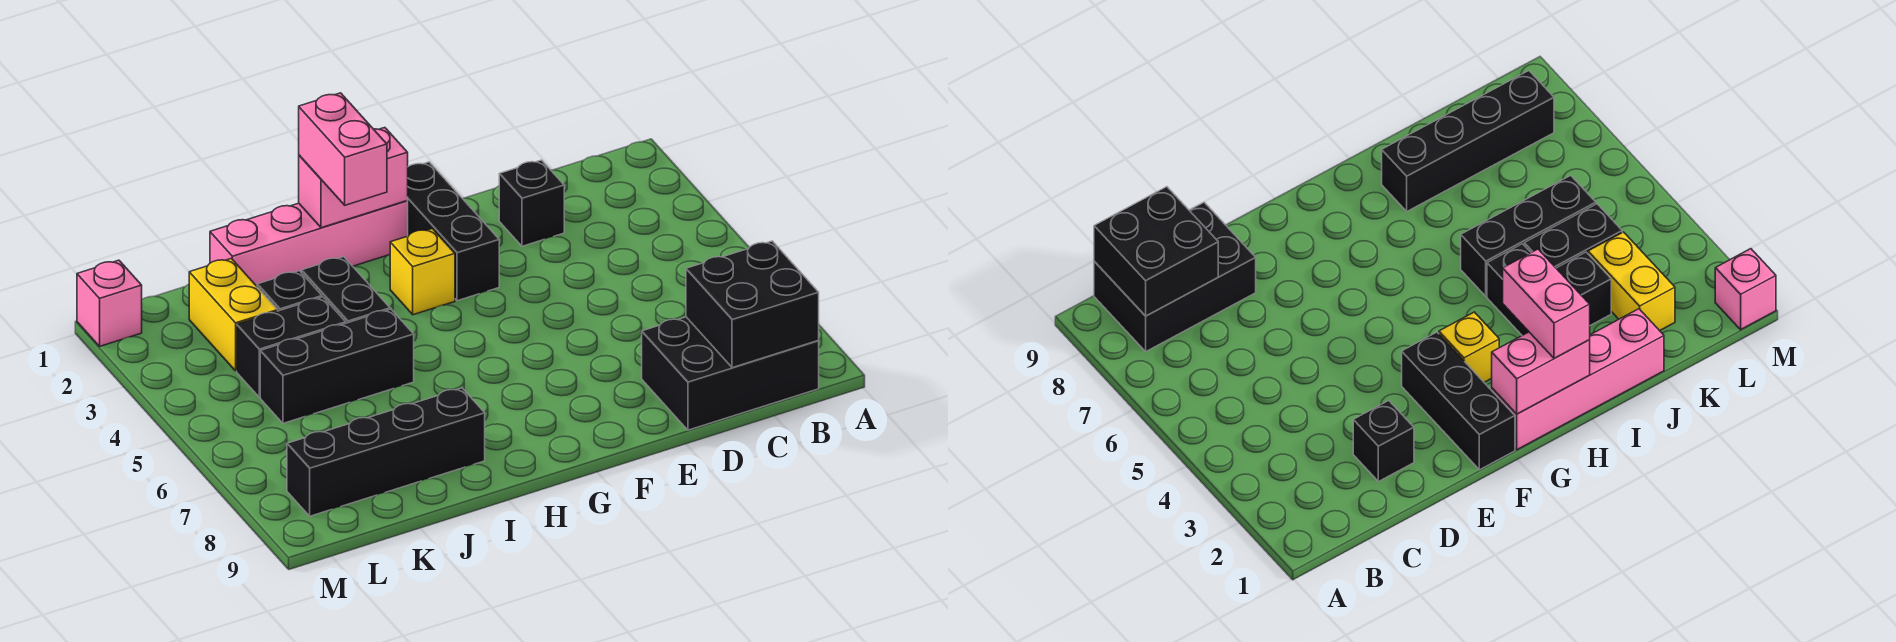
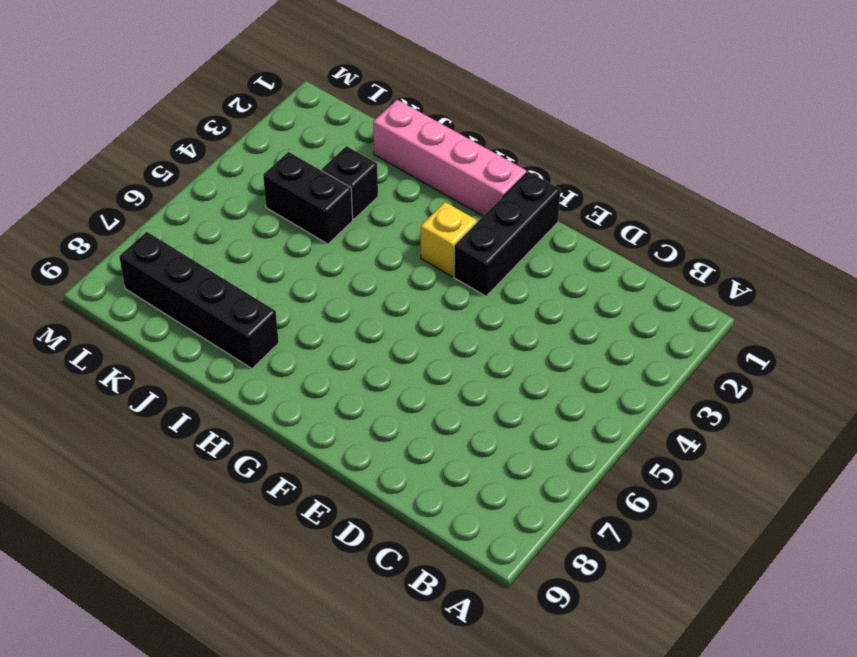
none -> black 2x3 brick [642,317,819,430]
none -> black 1x1 brick [499,160,564,246]
none -> black 1x2 brick [302,257,390,323]

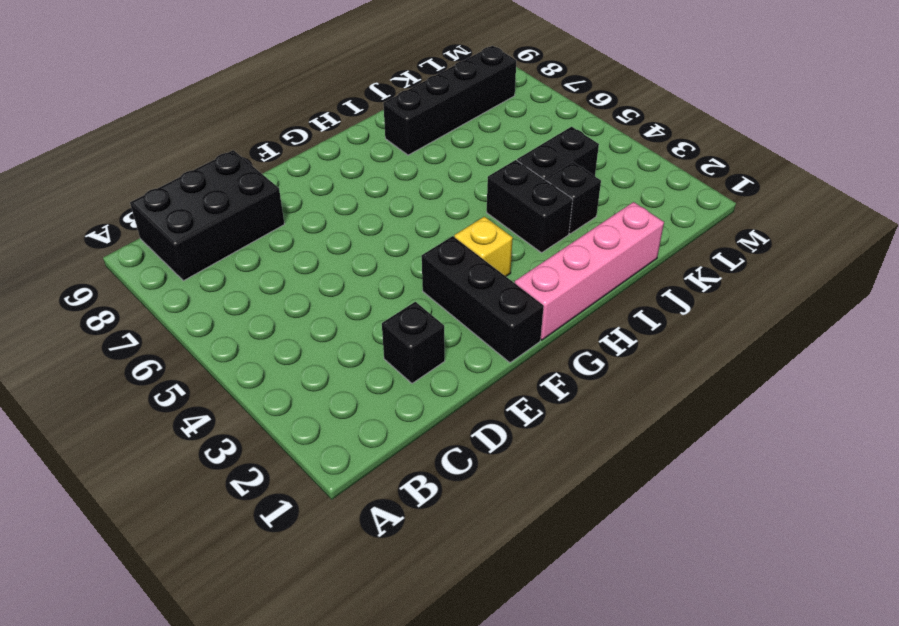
none -> black 1x3 brick [260,309,414,423]
none -> yellow 1x2 brick [189,258,278,371]
none -> pink 1x1 brick [77,260,142,346]

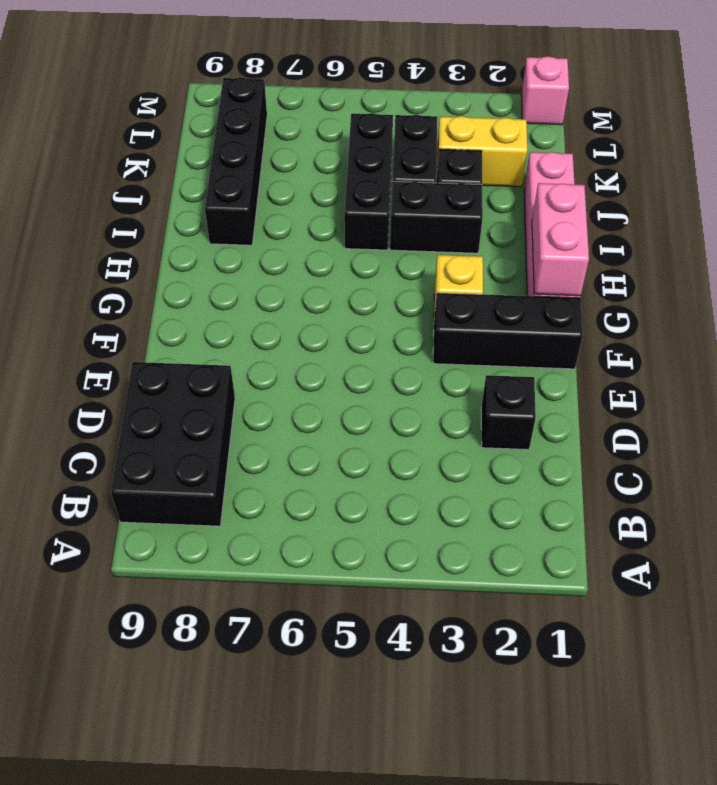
none -> black 2x2 brick [686,241,819,368]
none -> pink 1x2 brick [299,93,387,205]

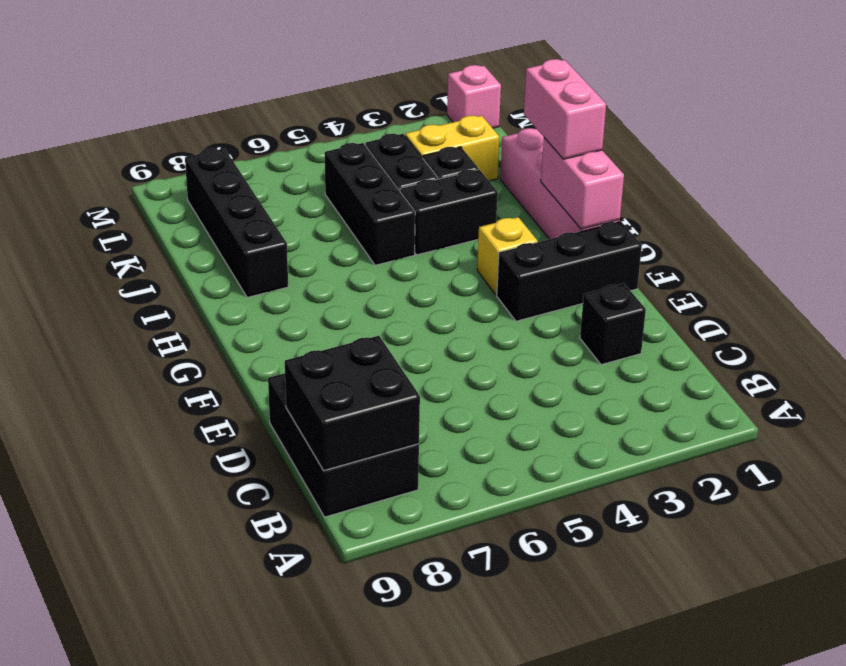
pink 1x2 brick [524,59,606,159] -> pink 1x2 brick turned to [299,93,387,205]

